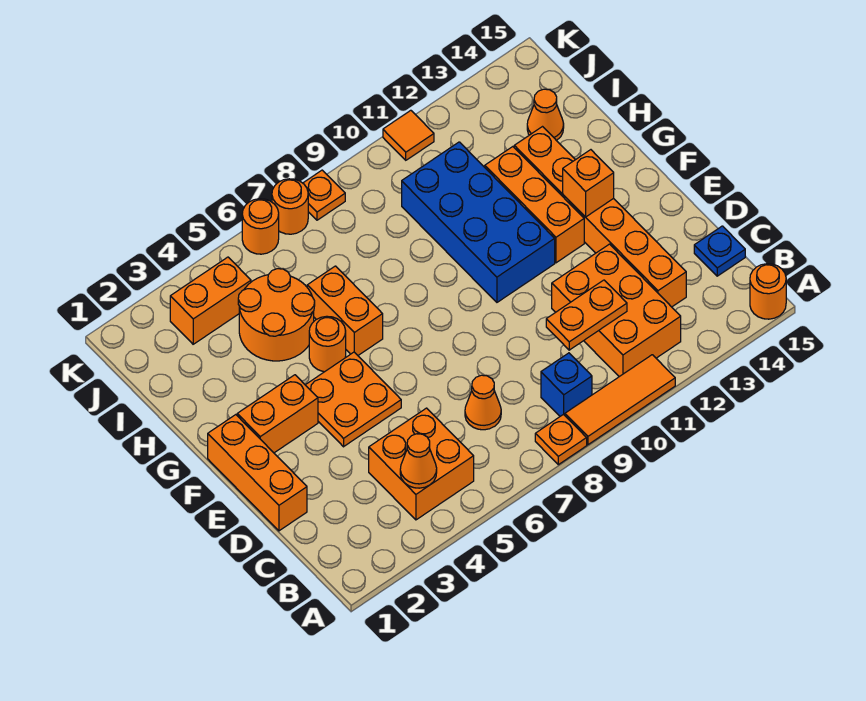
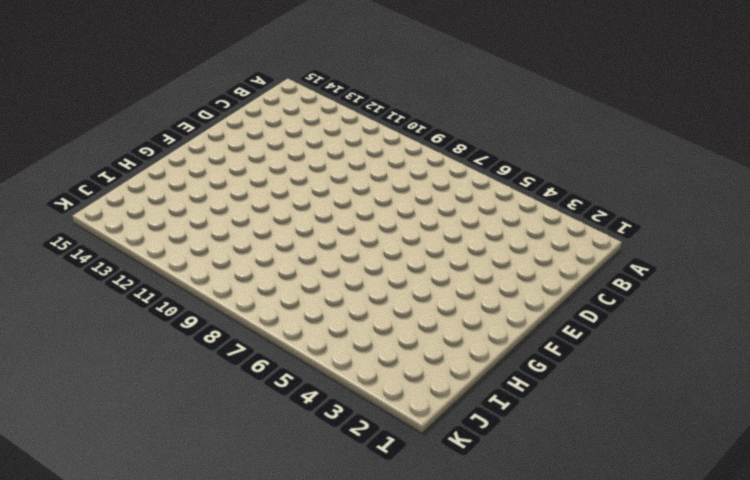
none -> orange 1x1 plate [535,414,587,465]
none -> orange 1x3 tile [565,355,675,445]
none -> orange 1x1 round brick [750,264,786,319]

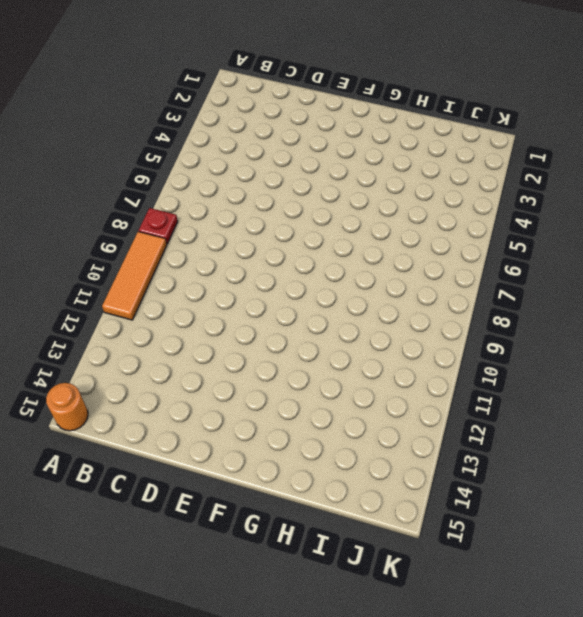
red 1x1 plate [139,208,178,244] -> orange 1x1 plate [535,414,587,465]
none -> orange 2x2 brick [369,408,474,520]
none -> blue 1x1 brick [541,353,592,416]
none -> orange 2x3 brick [552,244,681,377]

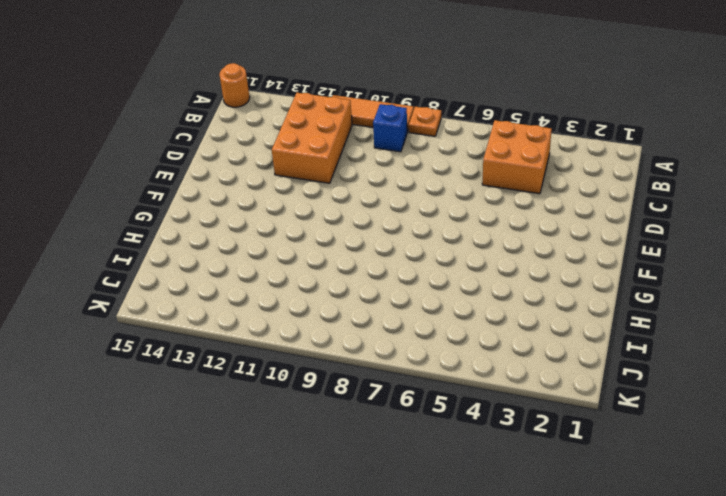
none -> orange 1x1 cone [465,375,501,430]
none -> orange 1x6 brick [514,127,686,307]
none -> blue 1x1 plate [694,226,745,276]

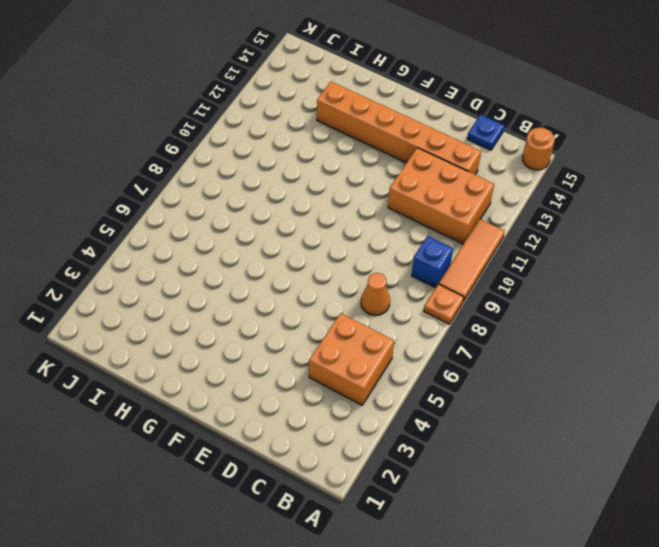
none -> orange 1x3 brick [208,415,307,531]
none -> orange 2x2 plate [306,352,401,447]
none -> orange 1x2 brick [237,375,318,453]

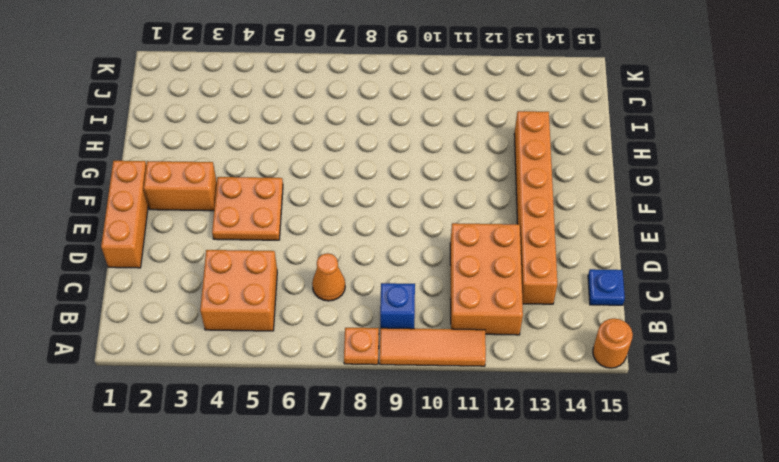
none -> blue 2x4 brick [402,142,555,302]
none -> orange 1x3 brick [485,147,584,263]
none -> orange 1x1 round brick [309,316,346,372]

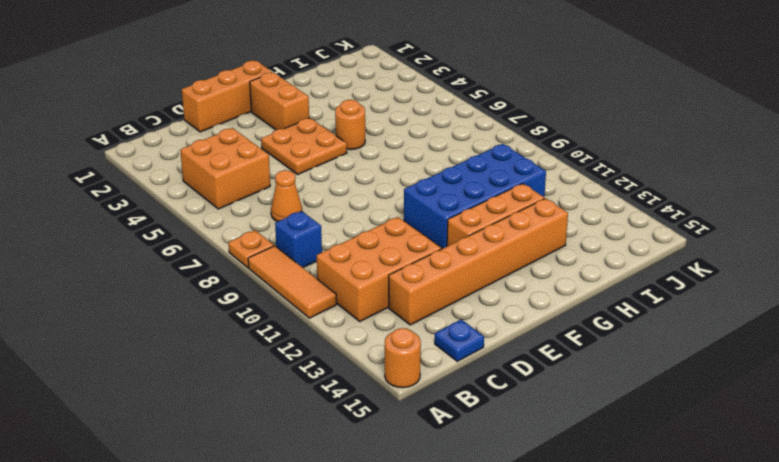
none -> orange 1x2 brick [307,266,383,355]
none -> orange 2x2 round brick [238,269,315,361]
none -> orange 1x1 cone [527,89,564,141]

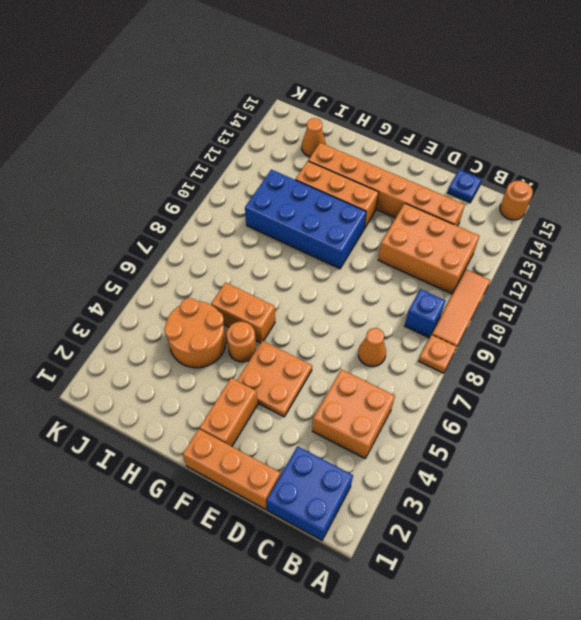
blue 2x2 brick [267,446,353,540] -> none
none -> orange 1x2 brick [170,257,251,344]
none -> orange 1x1 round brick [242,199,279,254]
none -> orange 1x1 round brick [272,179,308,234]

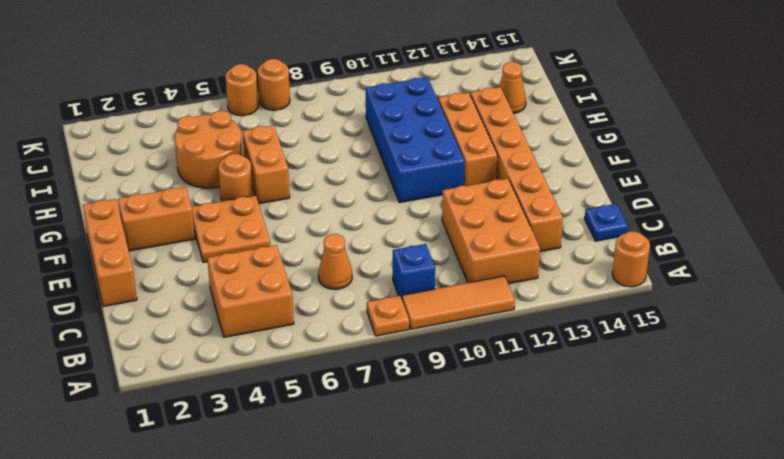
none -> orange 1x2 brick [170,257,251,344]
none -> orange 1x1 plate [303,170,345,220]
none -> orange 1x1 tile [383,110,434,160]

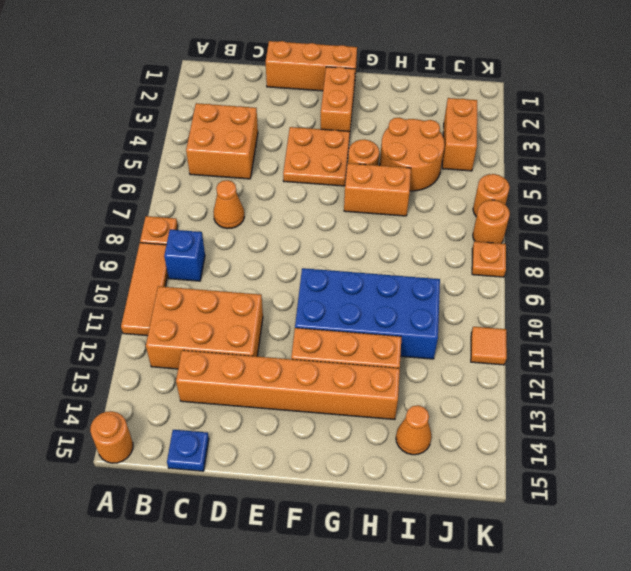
none -> orange 1x1 cone [400,434,437,488]
none -> orange 1x2 plate [546,280,627,350]
none -> orange 1x1 brick [563,150,614,217]

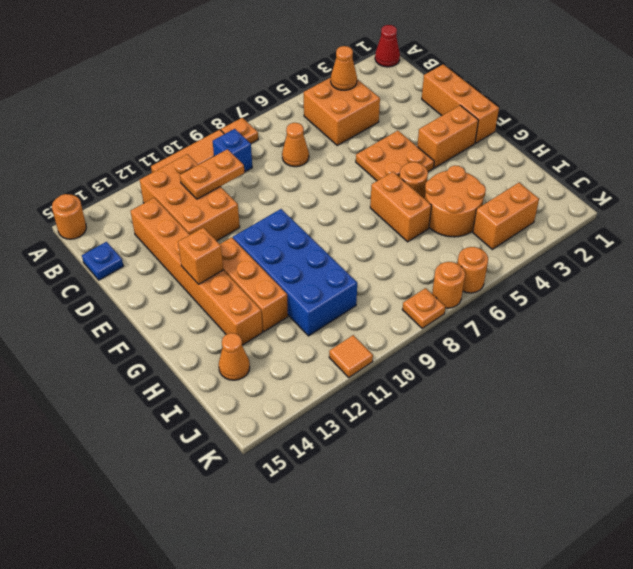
red 1x1 cone [375,25,400,67] -> none

